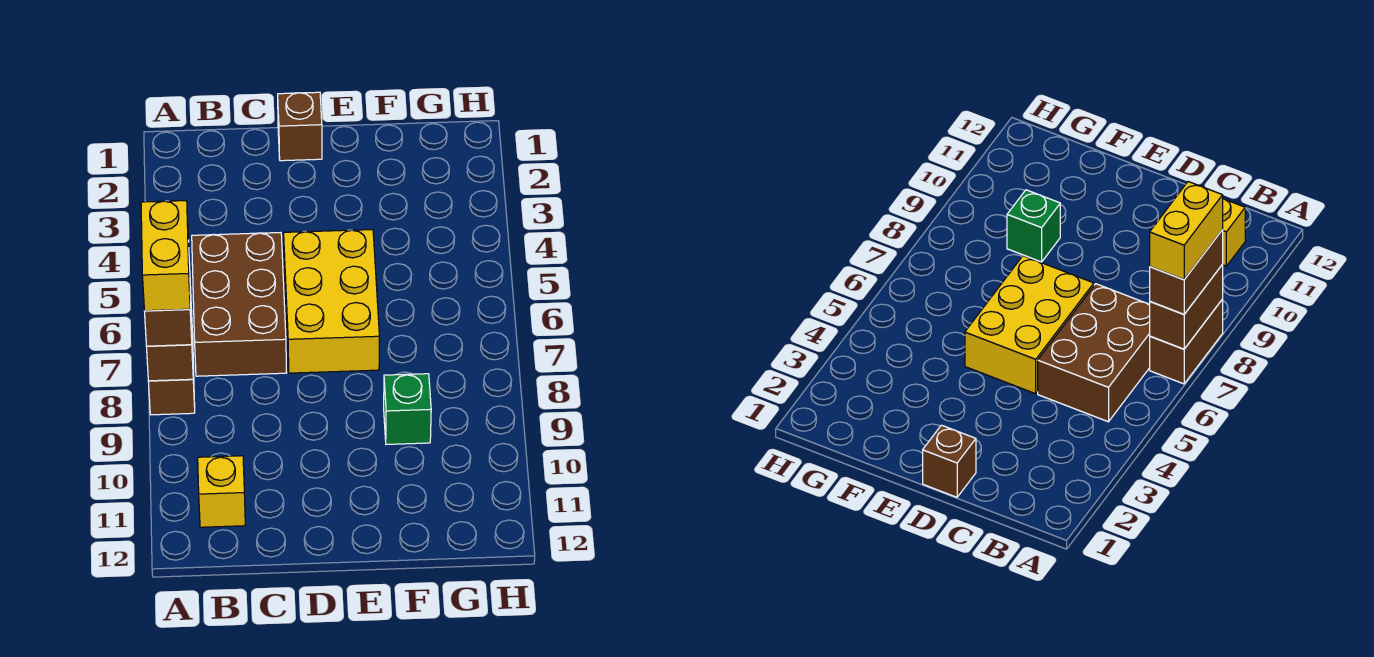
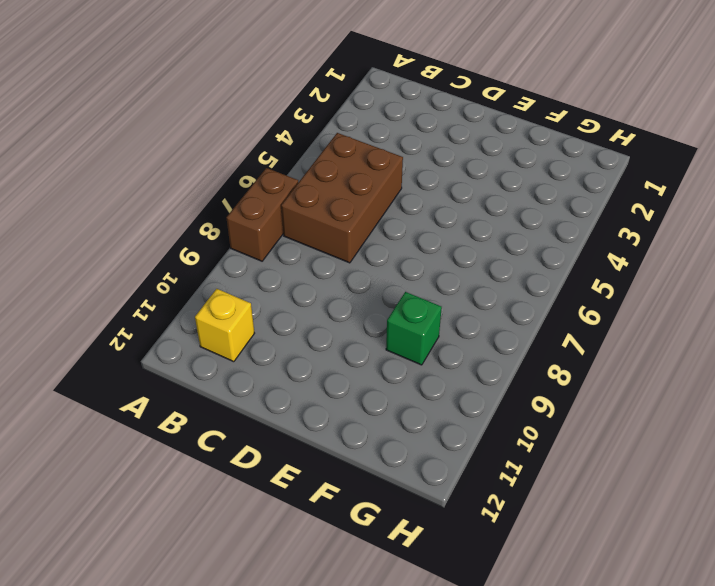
none -> brown 1x1 brick [278,92,322,161]
none -> yellow 2x3 brick [284,230,379,373]

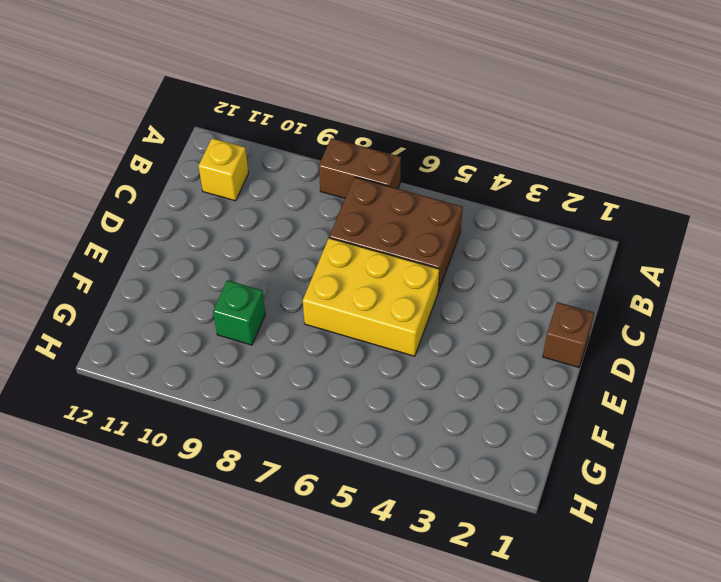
none -> brown 1x2 brick [147,287,193,381]
none -> brown 1x2 brick [145,240,192,346]

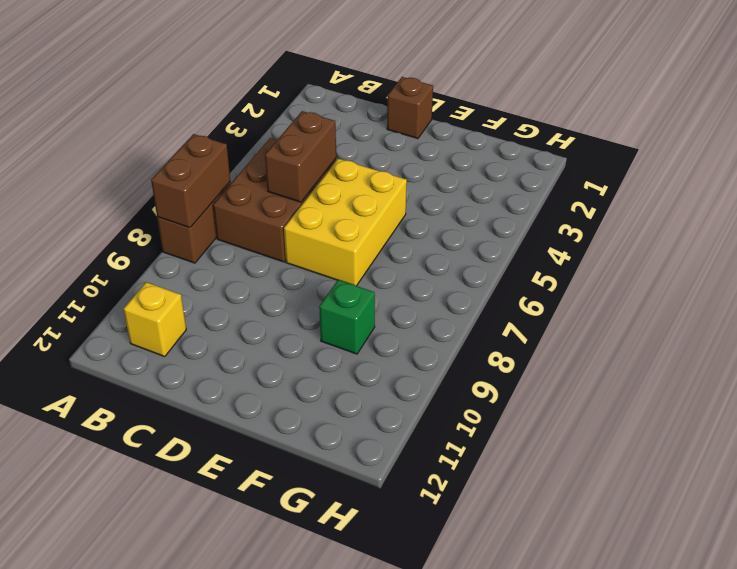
brown 1x2 brick [265,111,336,202] -> brown 1x2 brick moved to [145,240,192,346]
none -> yellow 1x2 brick [141,201,190,311]

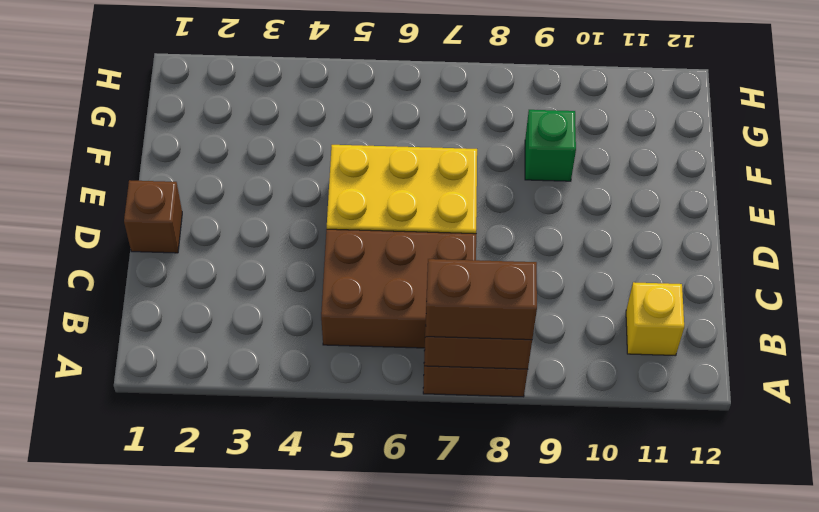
none -> yellow 1x2 brick [141,201,190,311]

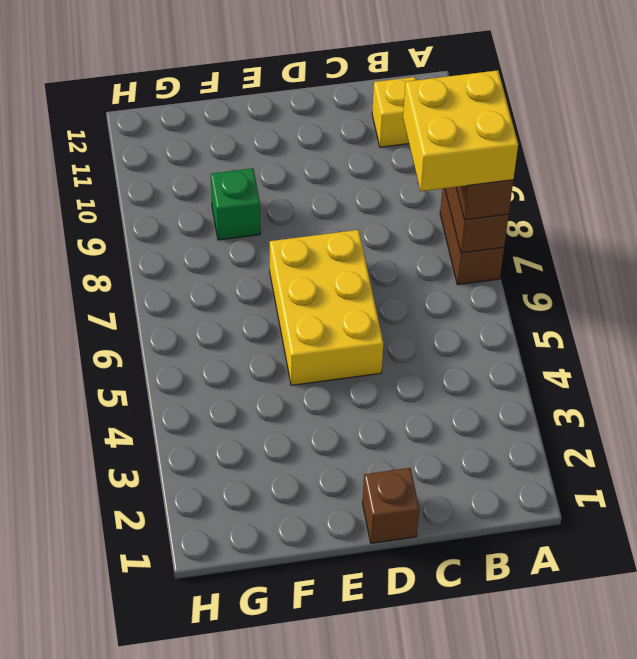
yellow 2x2 brick [403,70,518,191] -> yellow 1x2 brick [141,201,190,311]
none -> brown 2x3 brick [192,233,287,376]

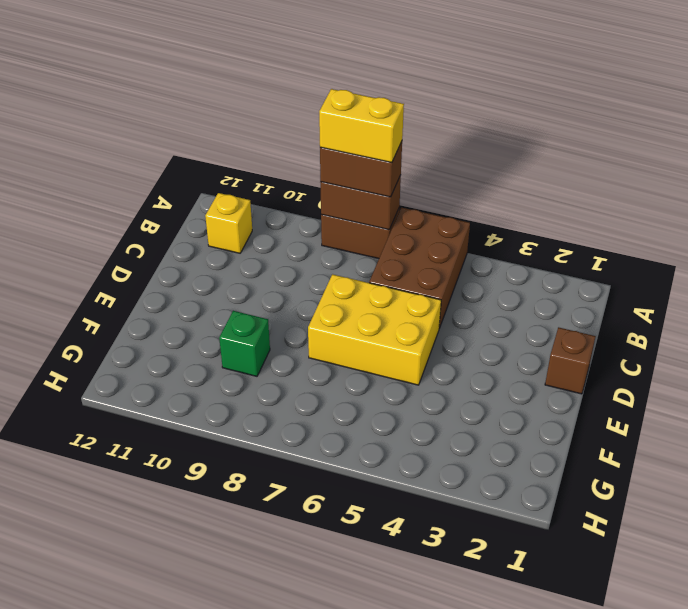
brown 2x3 brick [369,208,470,328] -> brown 2x3 brick turned to [192,233,287,376]

